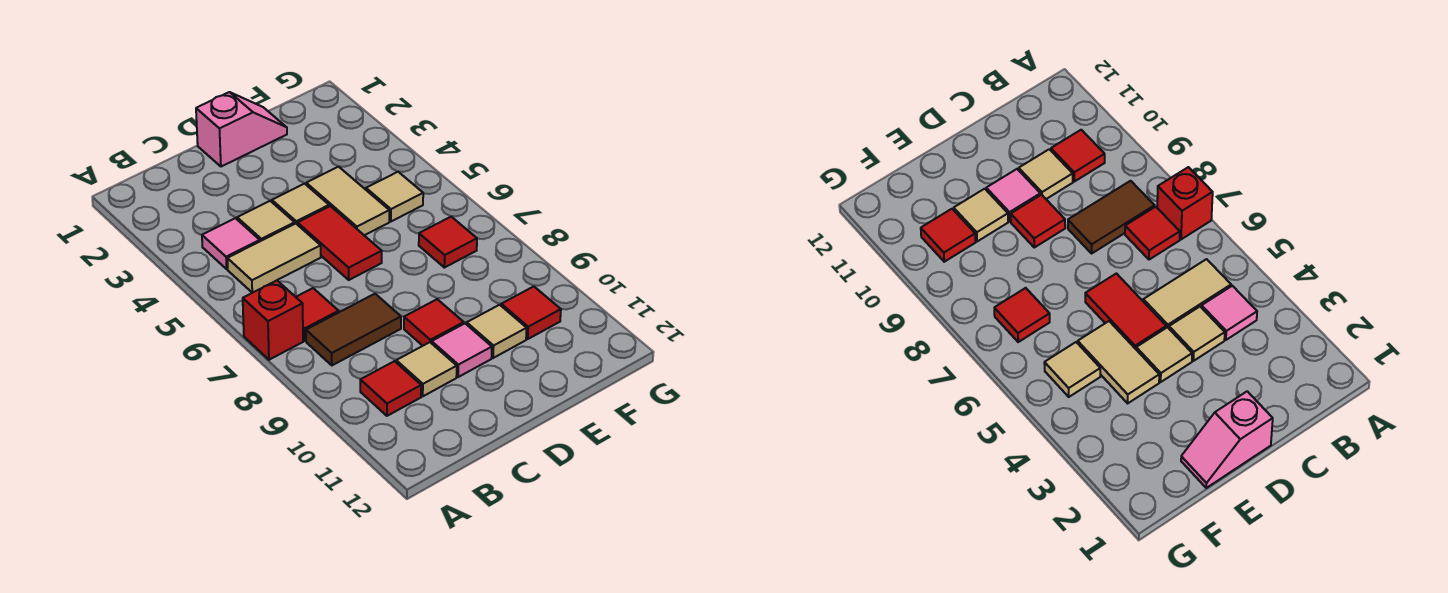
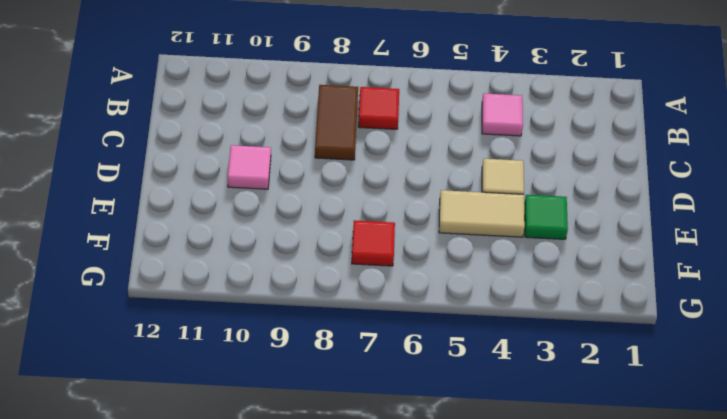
green 1x1 tile [524,195,568,239] -> none
none -> red 1x1 brick [243,280,303,360]
none -> tan 1x2 tile [227,224,321,293]
none -> red 1x1 tile [360,361,421,416]

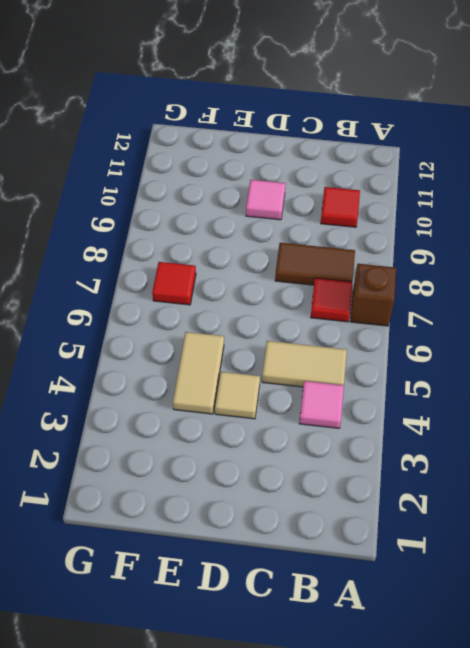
brown 1x1 brick [350,264,396,326] -> red 1x1 brick [243,280,303,360]
none -> tan 1x1 tile [237,201,295,241]
none -> tan 1x1 tile [396,342,457,396]
none -> pink 1x2 slope [196,92,287,167]

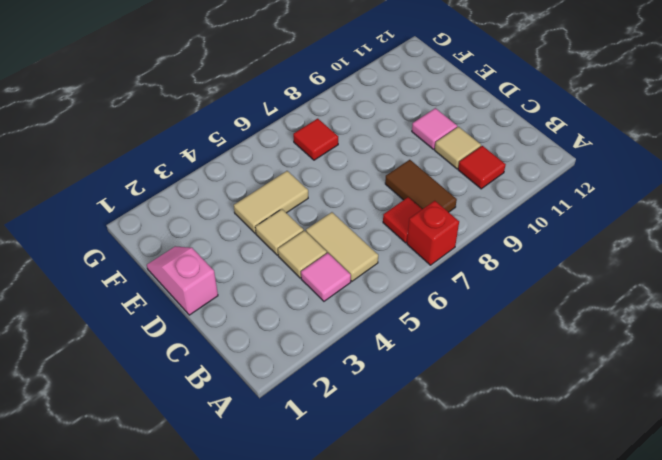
none -> red 1x2 tile [298,206,382,280]
none -> red 1x1 tile [404,299,464,346]
none -> tan 1x1 tile [467,305,527,358]

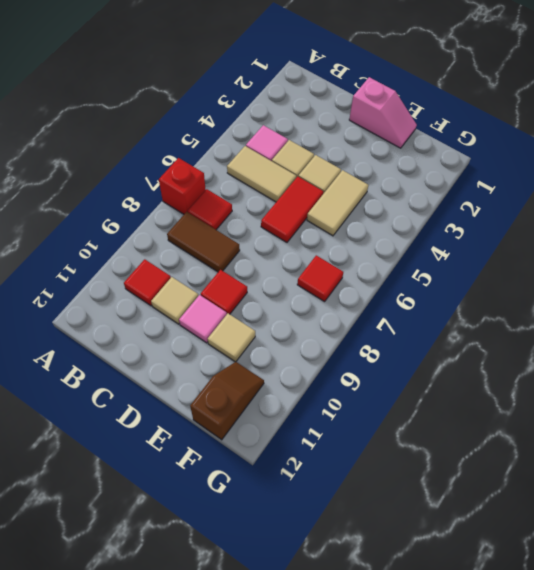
brown 1x2 slope [190,362,264,440] -> none
none -> tan 1x1 tile [366,172,423,221]
none -> red 1x1 tile [501,286,561,339]

